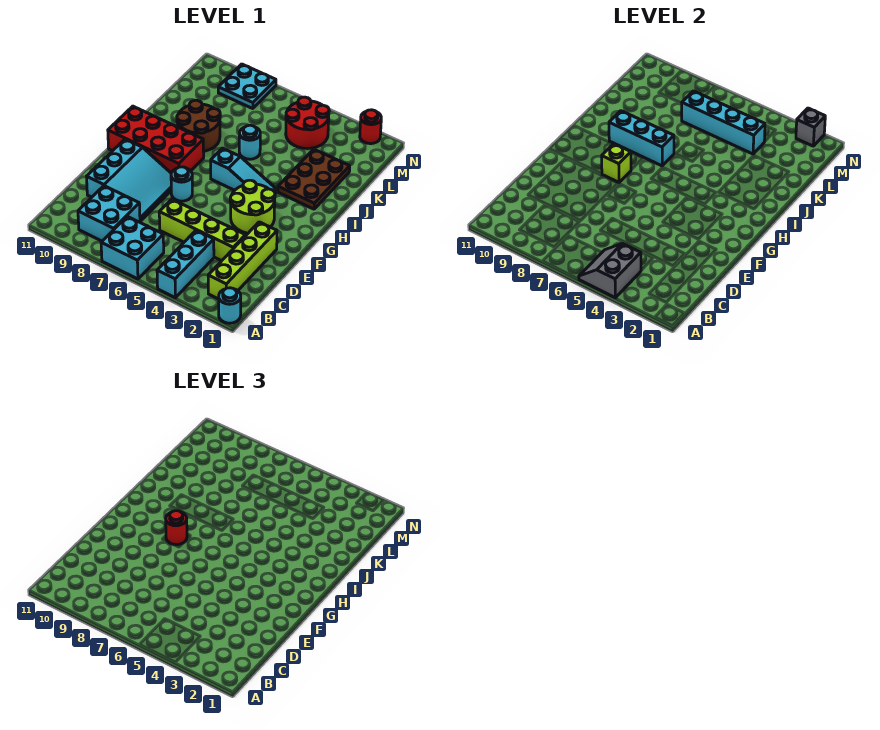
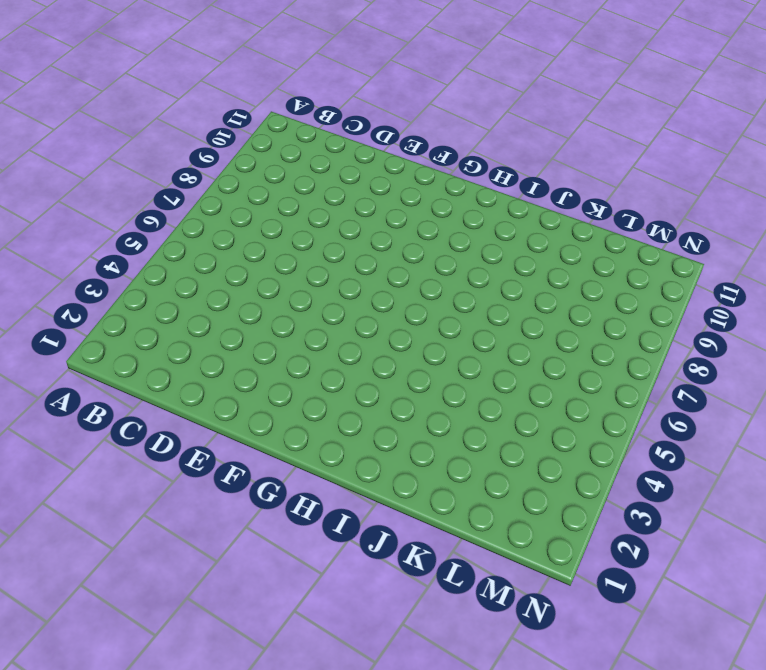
none -> cyan 1x1 round brick [219,288,241,323]
none -> cyan 1x3 brick [157,230,214,298]
none -> cyan 2x2 brick [101,216,164,279]

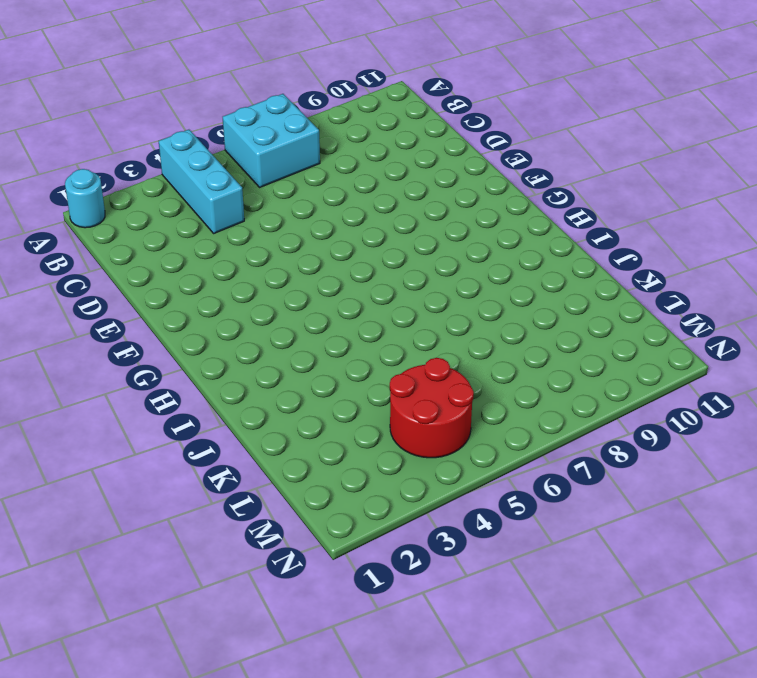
none -> lime 1x4 brick [208,222,277,299]
none -> cyan 2x2 brick [78,186,140,241]
none -> lime 1x4 brick [159,199,245,261]

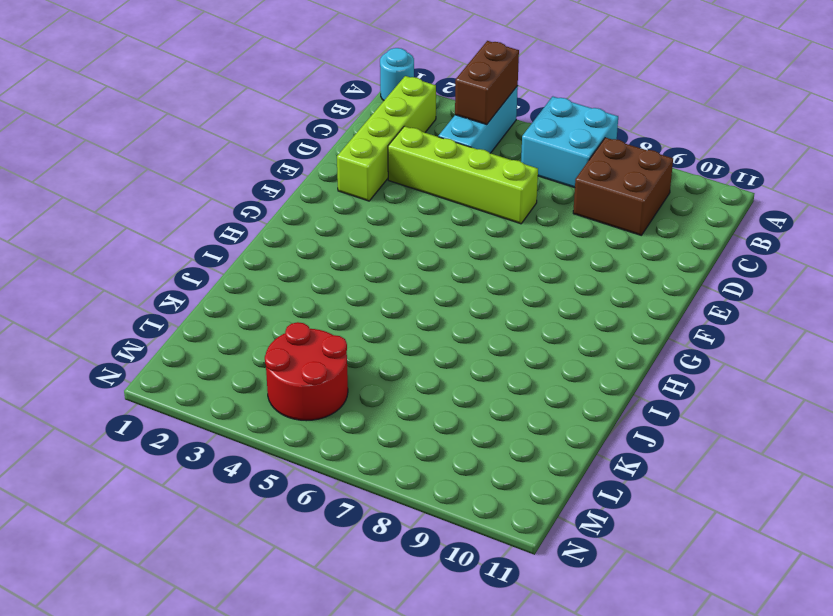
brown 1x2 brick [455,41,519,124] -> grey 2x2 slope [579,243,641,298]
brown 2x2 brick [573,138,673,235] -> cyan 2x2 brick [78,186,140,241]
none -> cyan 3x3 slope [87,139,171,221]
none -> lime 2x2 round brick [230,180,275,233]
none -> cyan 1x1 round brick [171,167,192,201]

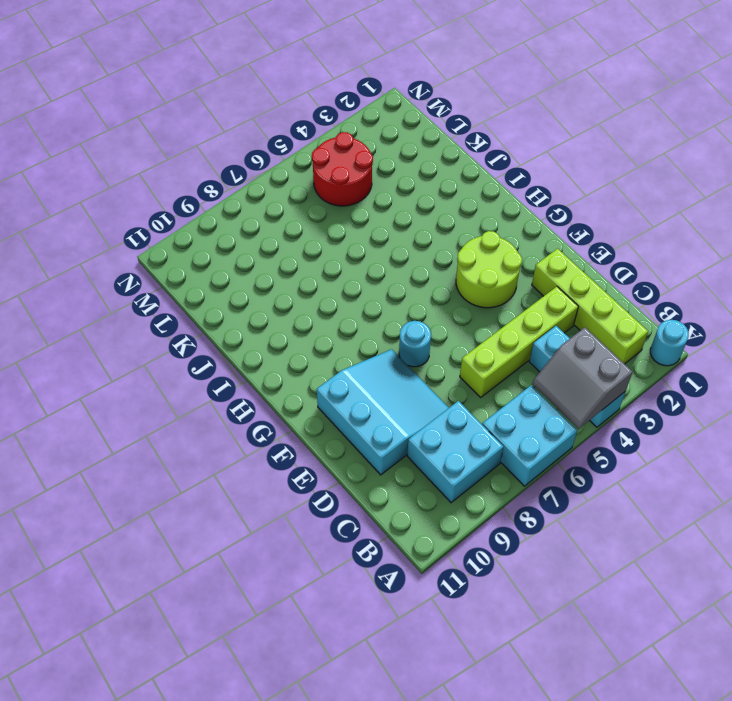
none -> red 2x4 brick [108,106,204,173]
none -> cyan 1x3 slope [211,148,277,194]
none -> brown 2x3 plate [278,149,350,209]

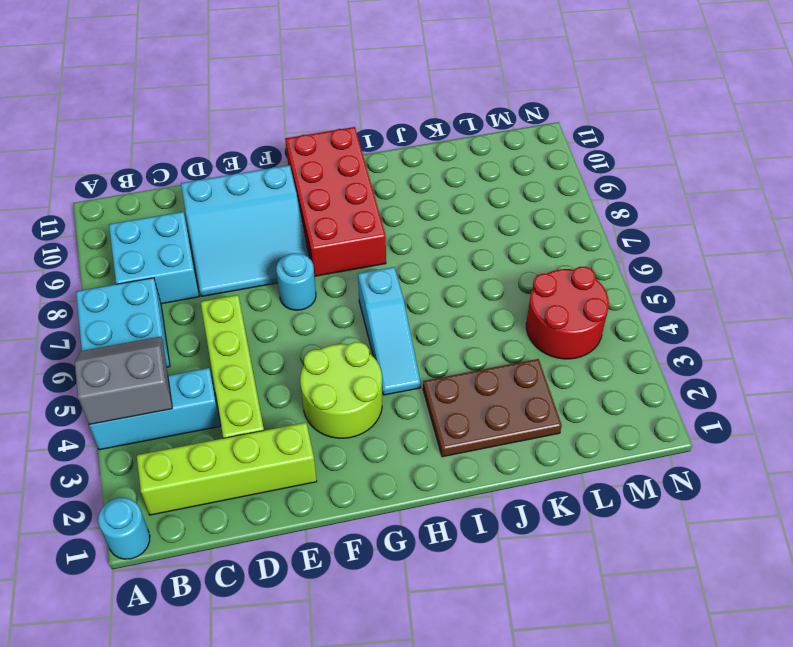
none -> brown 2x2 round brick [177,100,220,151]
none -> cyan 1x1 round brick [239,125,260,159]
none -> cyan 2x2 plate [218,64,276,108]

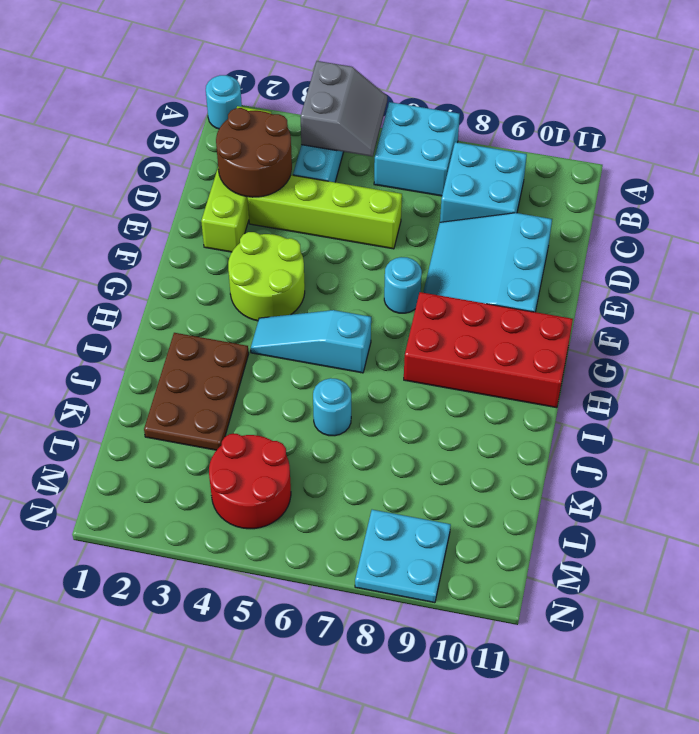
brown 2x2 round brick [216,108,292,197] -> brown 2x2 round brick moved to [177,100,220,151]
none -> red 1x1 round brick [360,110,381,144]
none -> lime 1x1 brick [602,144,631,182]
none -> cyan 1x3 brick [609,111,674,166]

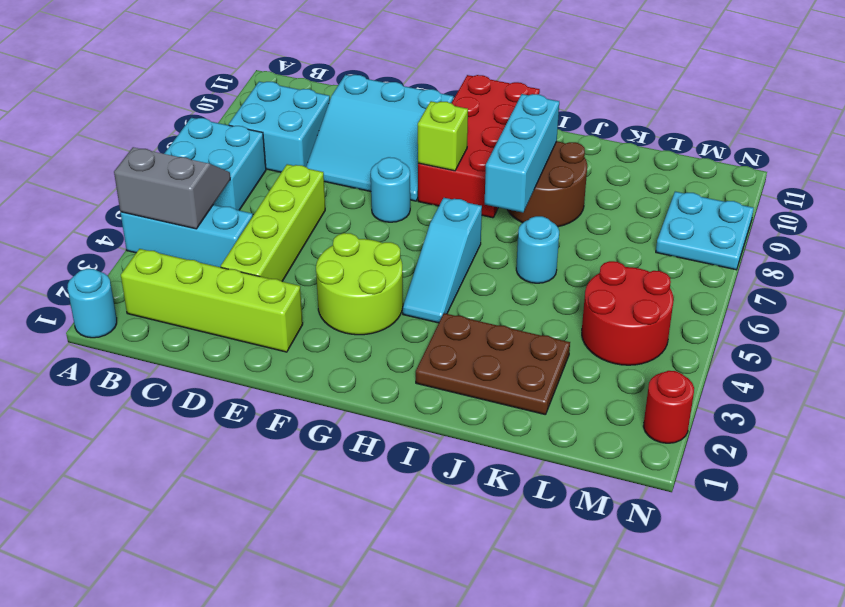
none -> cyan 1x4 brick [682,91,765,154]
none -> grey 1x1 brick [796,108,825,146]
none -> red 1x1 round brick [166,511,187,545]

